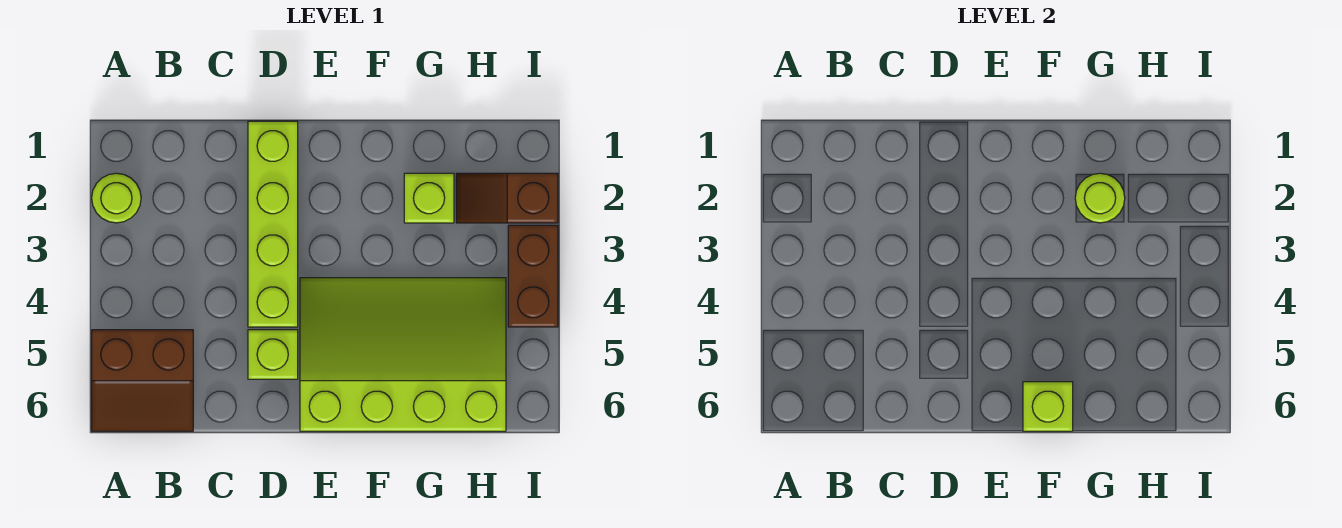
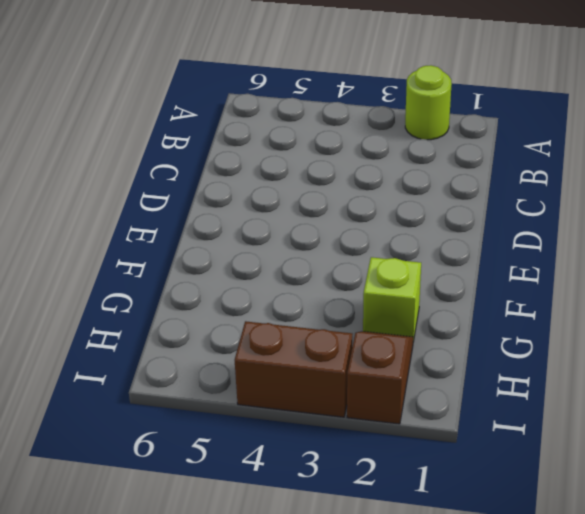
none -> brown 2x2 slope [92,330,193,431]
none -> lime 1x4 brick [248,121,298,327]

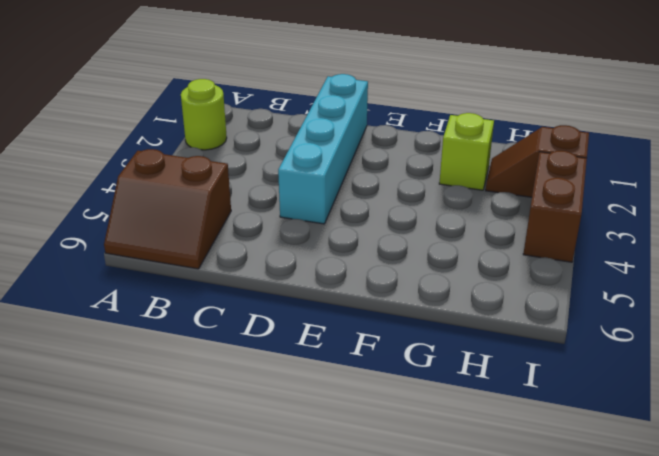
cyan 1x4 brick [278,74,368,224] -> lime 1x4 brick [248,121,298,327]
none -> lime 1x1 brick [248,330,298,379]
none -> lime 3x4 slope [300,278,506,431]

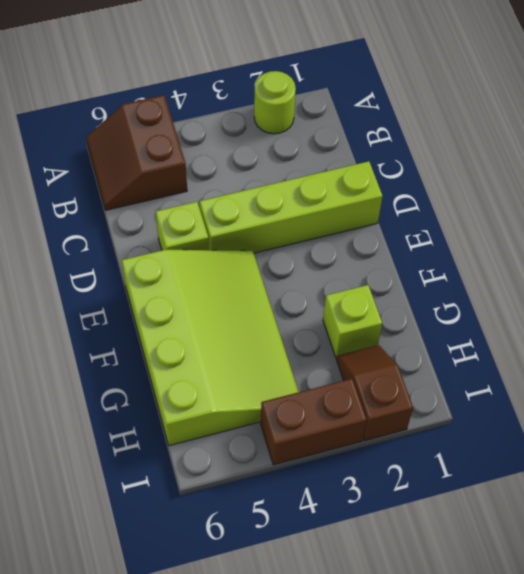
none -> lime 1x1 brick [1023,382,1073,431]
none -> lime 1x1 round brick [1075,173,1125,223]

